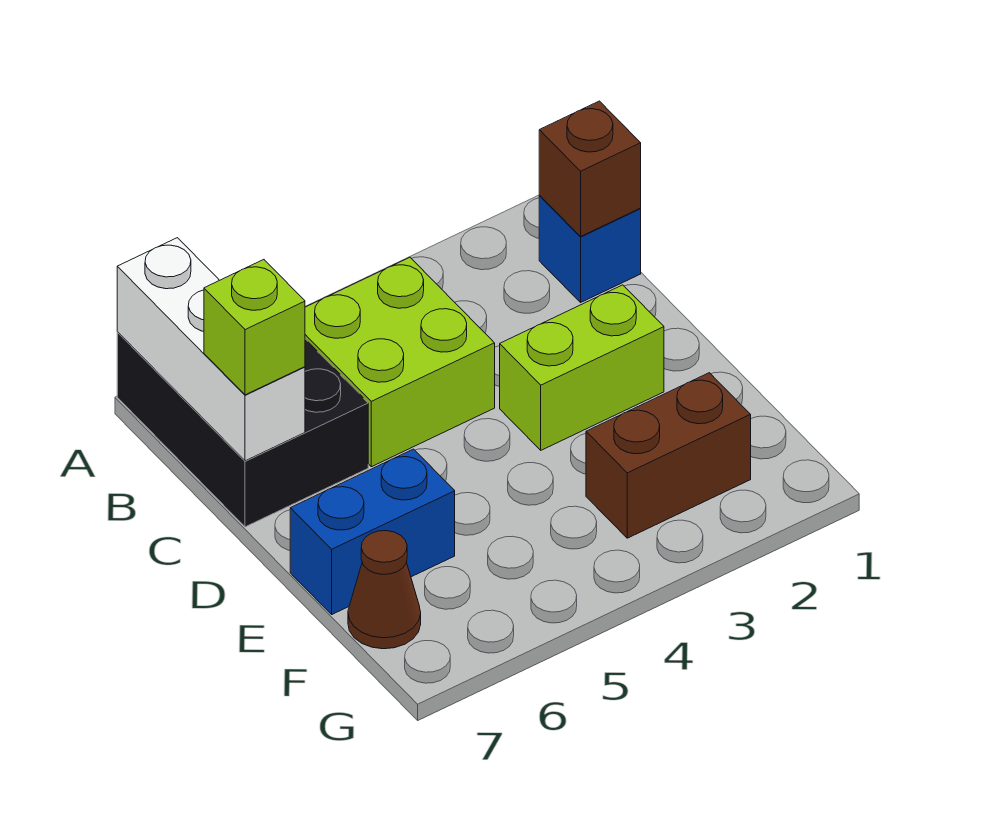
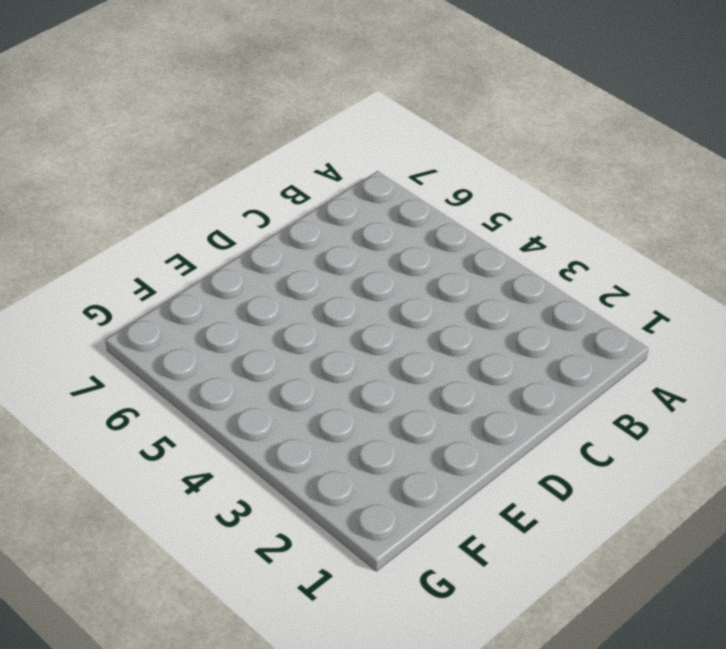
none -> black 2x3 brick [117,332,368,527]
none -> blue 1x1 brick [539,196,641,302]

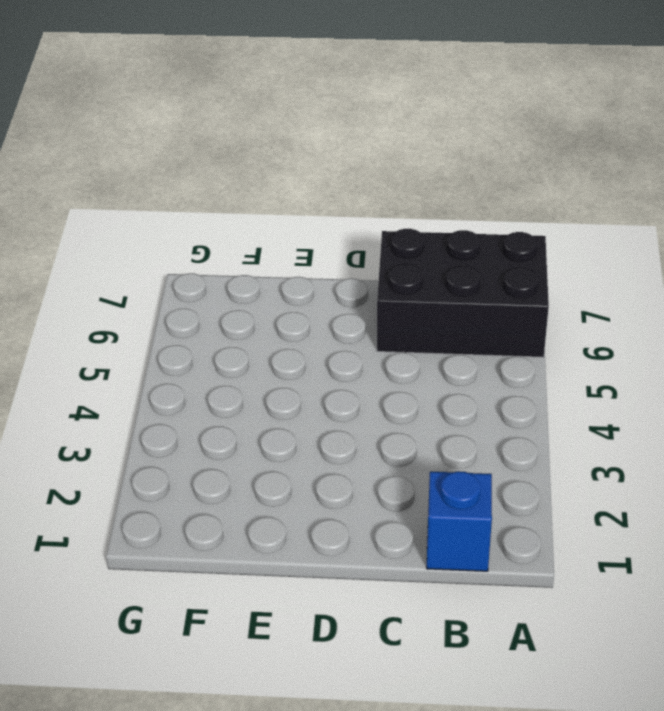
none -> lime 2x2 brick [305,258,495,467]
none -> lime 1x2 brick [500,285,664,450]

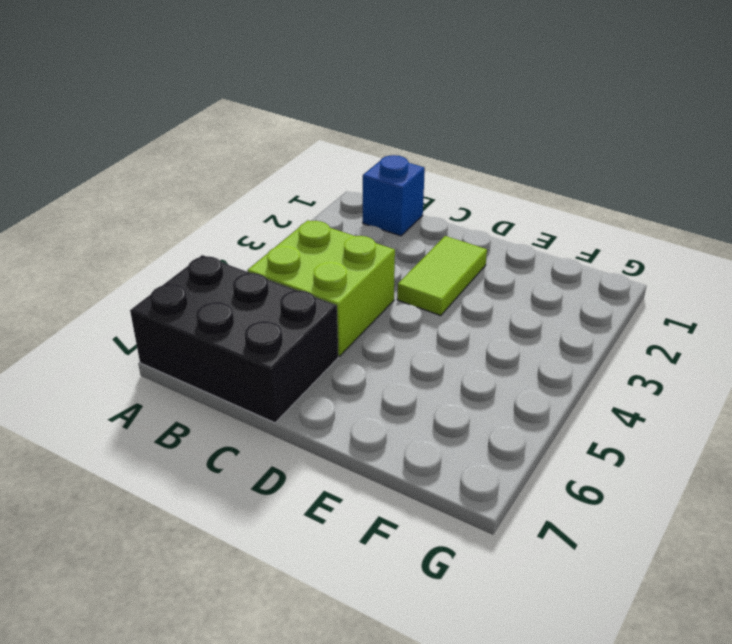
lime 1x2 tile [397,236,487,316] -> lime 1x2 brick [500,285,664,450]
none -> blue 1x2 brick [290,449,455,614]
none -> brown 1x2 brick [586,373,751,538]

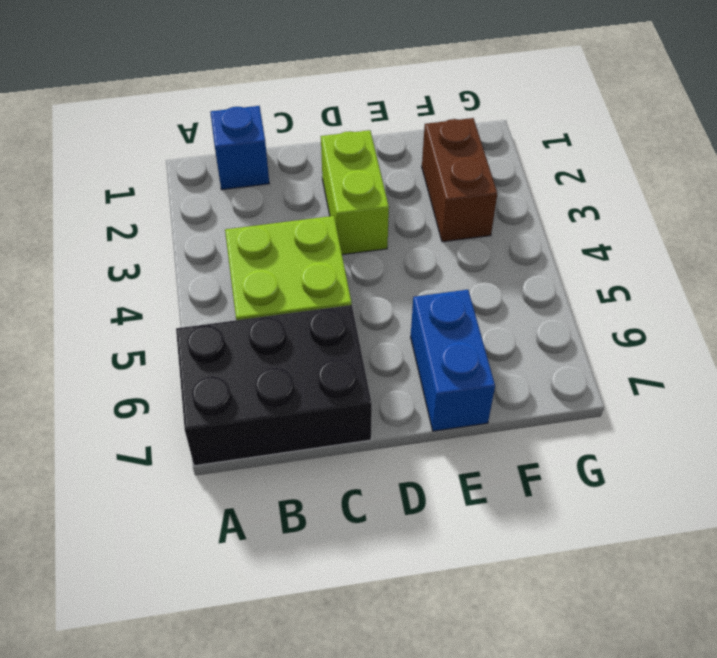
none -> brown 1x1 cone [348,531,421,649]
none -> white 1x3 brick [117,238,305,461]

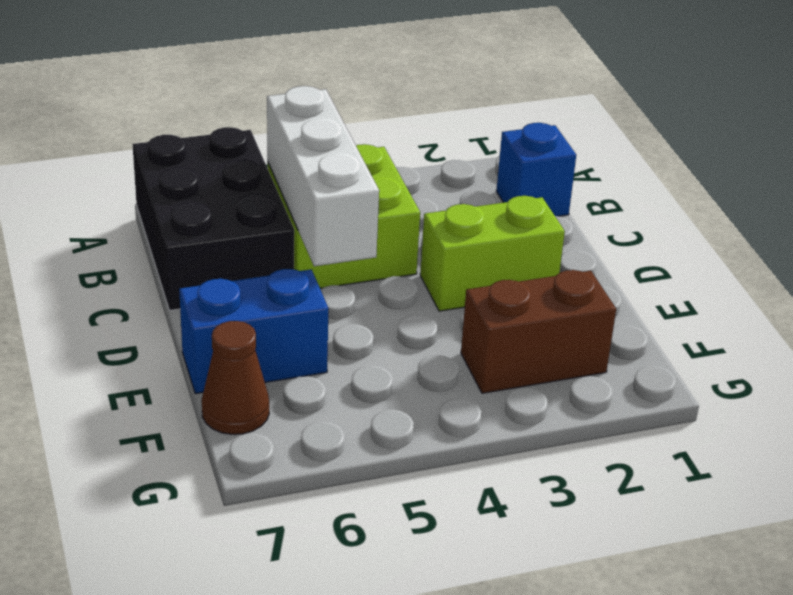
white 1x3 brick [267,86,379,266] -> white 1x3 brick moved to [117,238,305,461]
none -> brown 1x1 brick [539,101,641,236]
none -> lime 1x1 brick [204,260,305,395]

